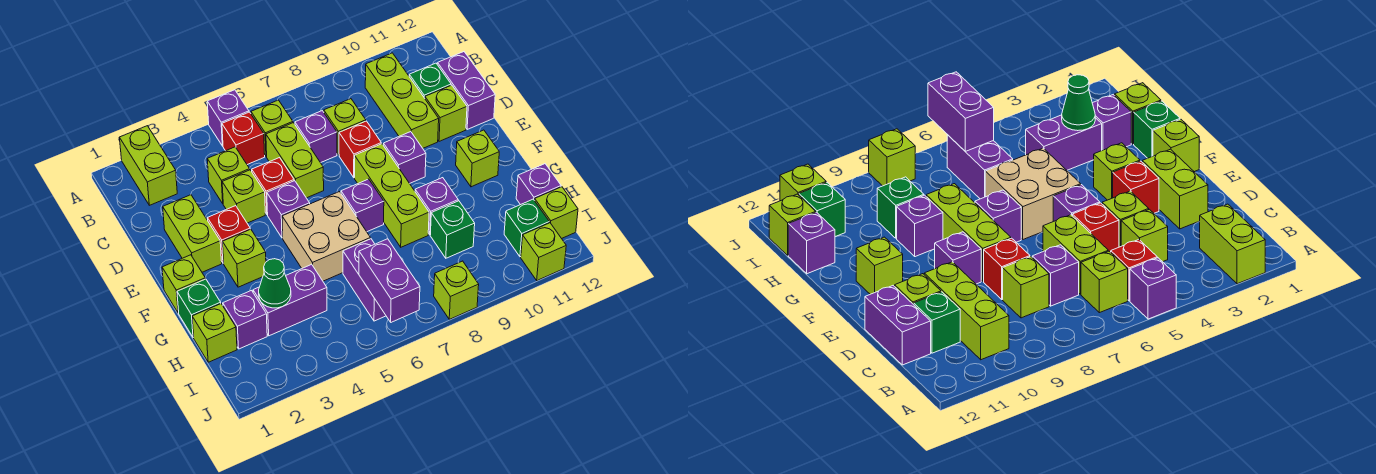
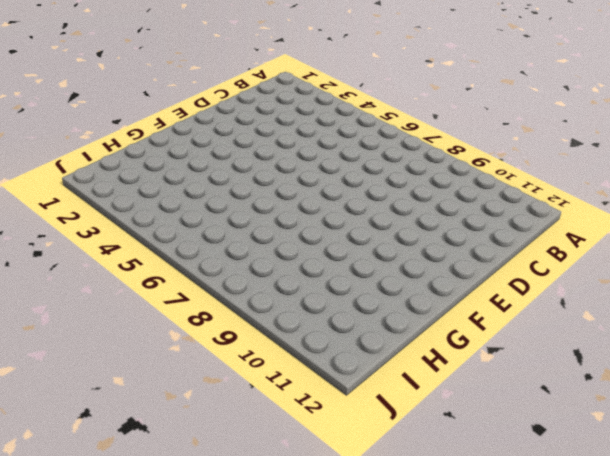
none -> lime 1x2 brick [119,126,177,205]
none -> purple 1x1 brick [207,90,249,146]
none -> red 1x1 brick [222,112,265,165]
none -> lime 1x1 brick [251,100,293,157]

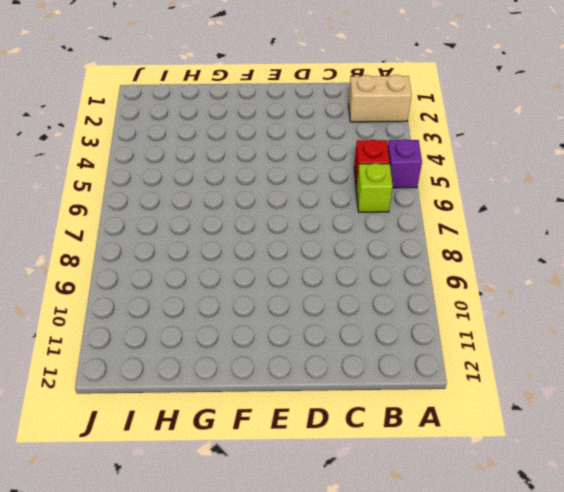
tan 1x2 brick [349,75,412,122] -> lime 1x2 brick [119,126,177,205]
none -> lime 1x3 brick [365,53,439,148]
none -> lime 1x1 brick [207,147,250,203]
none -> lime 1x2 brick [266,123,324,198]
none -> purple 1x1 brick [295,111,337,163]

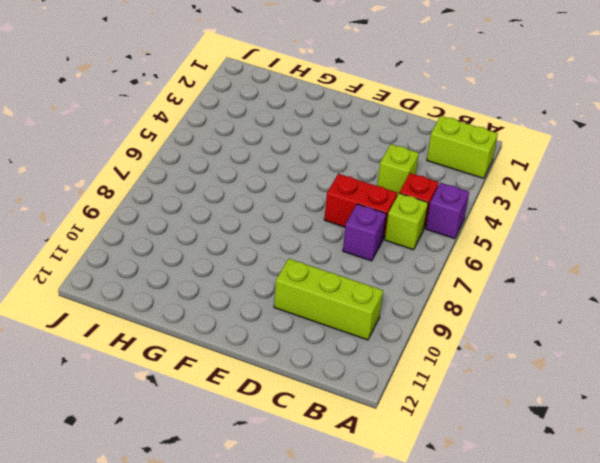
red 1x2 brick [324,174,397,239] -> lime 1x2 brick [266,123,324,198]
none -> lime 1x1 brick [324,99,366,155]
none -> green 1x1 brick [409,63,451,98]
none -> purple 1x2 brick [437,52,495,129]
none -> lime 1x2 brick [163,195,222,272]

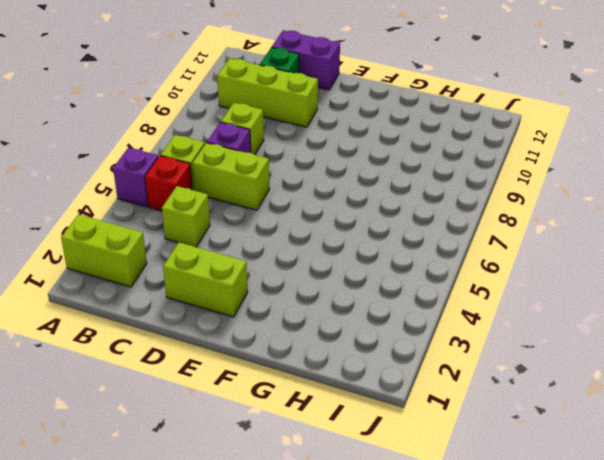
none -> lime 1x1 brick [222,170,265,223]
none -> red 1x1 brick [252,158,294,215]
none -> red 1x1 brick [339,121,381,178]
none -> lime 1x1 brick [425,85,467,141]

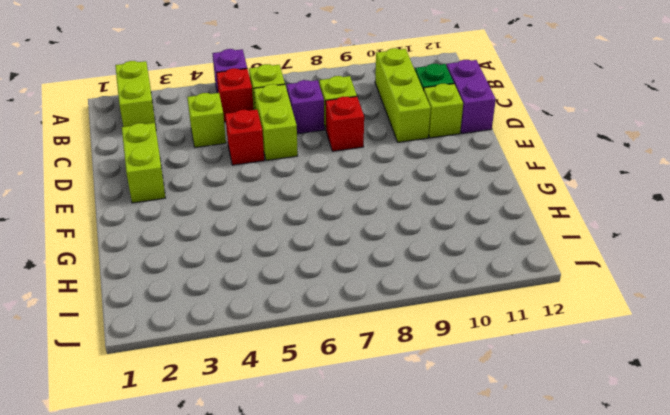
none -> lime 1x1 brick [222,170,265,223]
none -> red 1x1 brick [207,206,250,263]
none -> purple 1x1 brick [267,181,310,238]
none -> lime 1x3 brick [354,144,429,247]

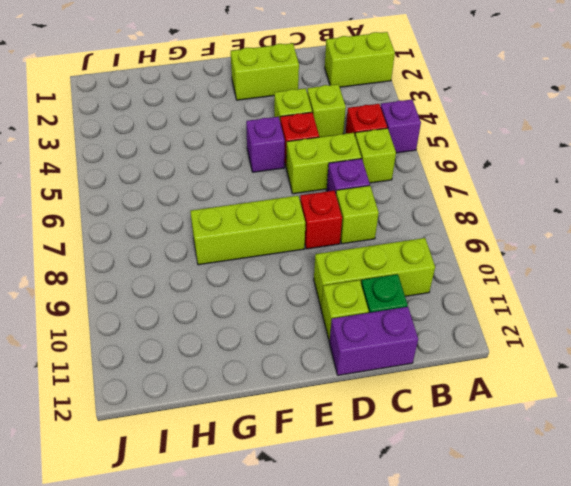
none -> red 1x1 brick [207,206,250,263]
none -> purple 1x1 brick [383,132,426,183]
none -> lime 1x1 brick [162,255,205,313]
none -> lime 1x1 brick [223,229,266,287]

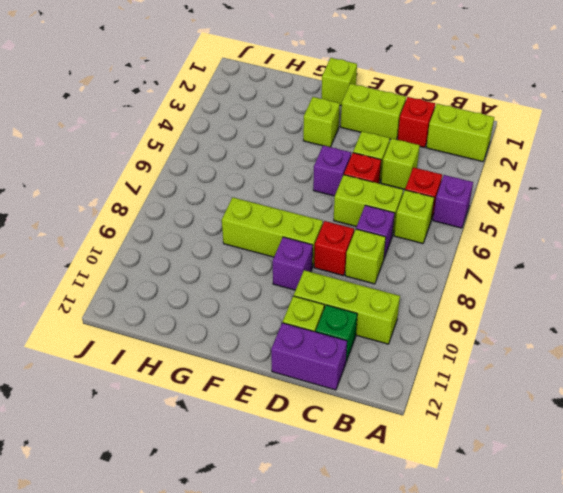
red 1x1 brick [398,97,435,148] -> red 1x1 brick moved to [207,206,250,263]
none -> tan 2x2 brick [282,192,370,281]
none -> purple 1x1 brick [341,179,384,232]
none -> lime 1x1 brick [456,130,499,187]
none -> green 1x1 brick [177,279,221,338]

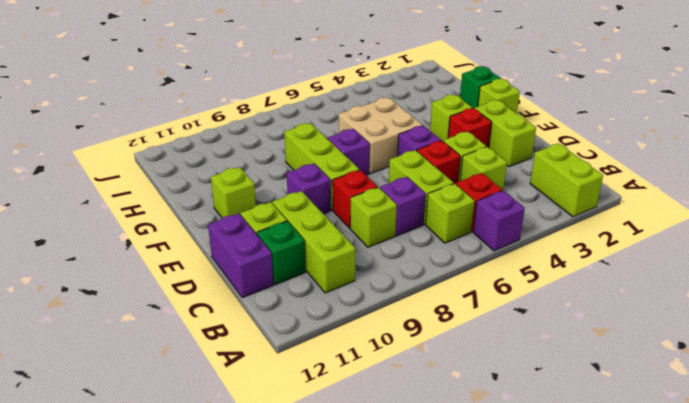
none -> purple 1x1 brick [415,178,458,235]
none -> lime 1x1 brick [192,304,237,362]
none -> purple 1x1 brick [223,291,267,349]
none -> purple 1x2 brick [253,264,327,336]

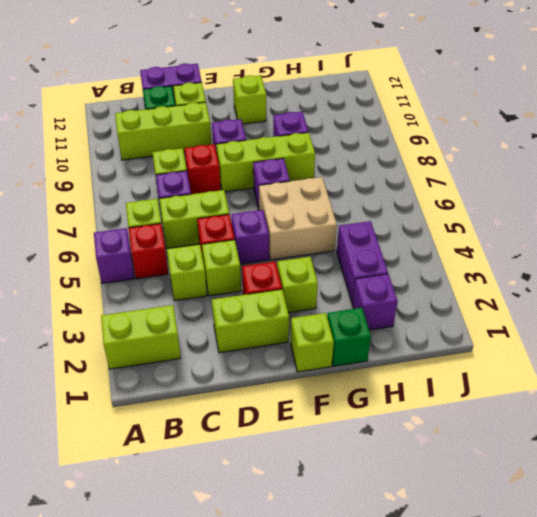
none -> lime 1x1 brick [192,304,237,362]
none -> purple 1x2 brick [343,239,386,321]
none -> green 1x1 brick [430,201,475,258]
none -> purple 1x1 brick [516,164,561,205]

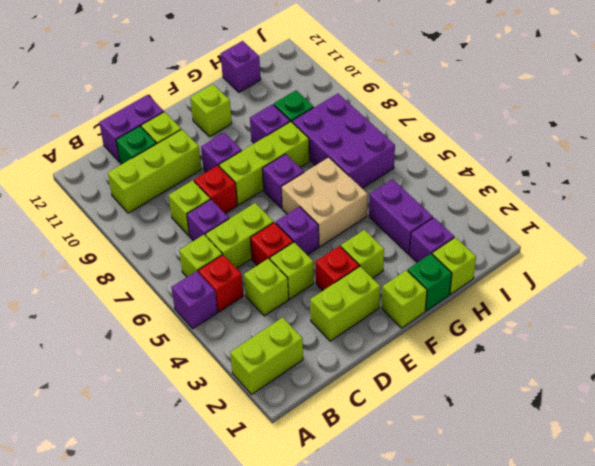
purple 2x3 brick [292,93,395,188] -> purple 1x2 brick [343,239,386,321]
none -> green 1x1 brick [504,199,549,257]
none -> lime 1x1 brick [535,187,578,239]
none -> lime 1x1 brick [434,261,479,319]
none -> lime 1x1 brick [521,223,566,280]

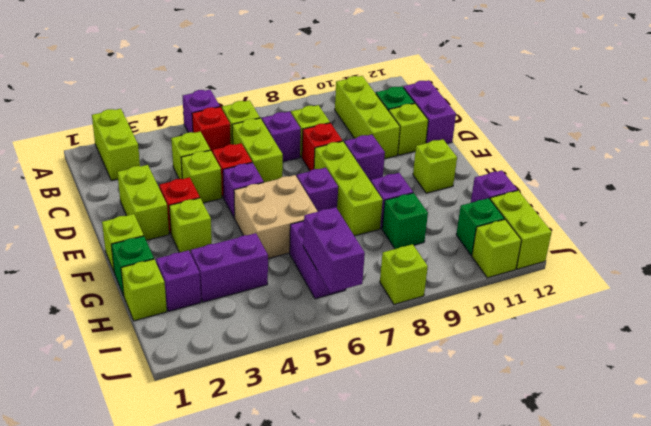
lime 1x2 brick [490,191,552,269] -> lime 1x1 brick [535,187,578,239]
none -> green 1x1 cone [259,259,291,308]

